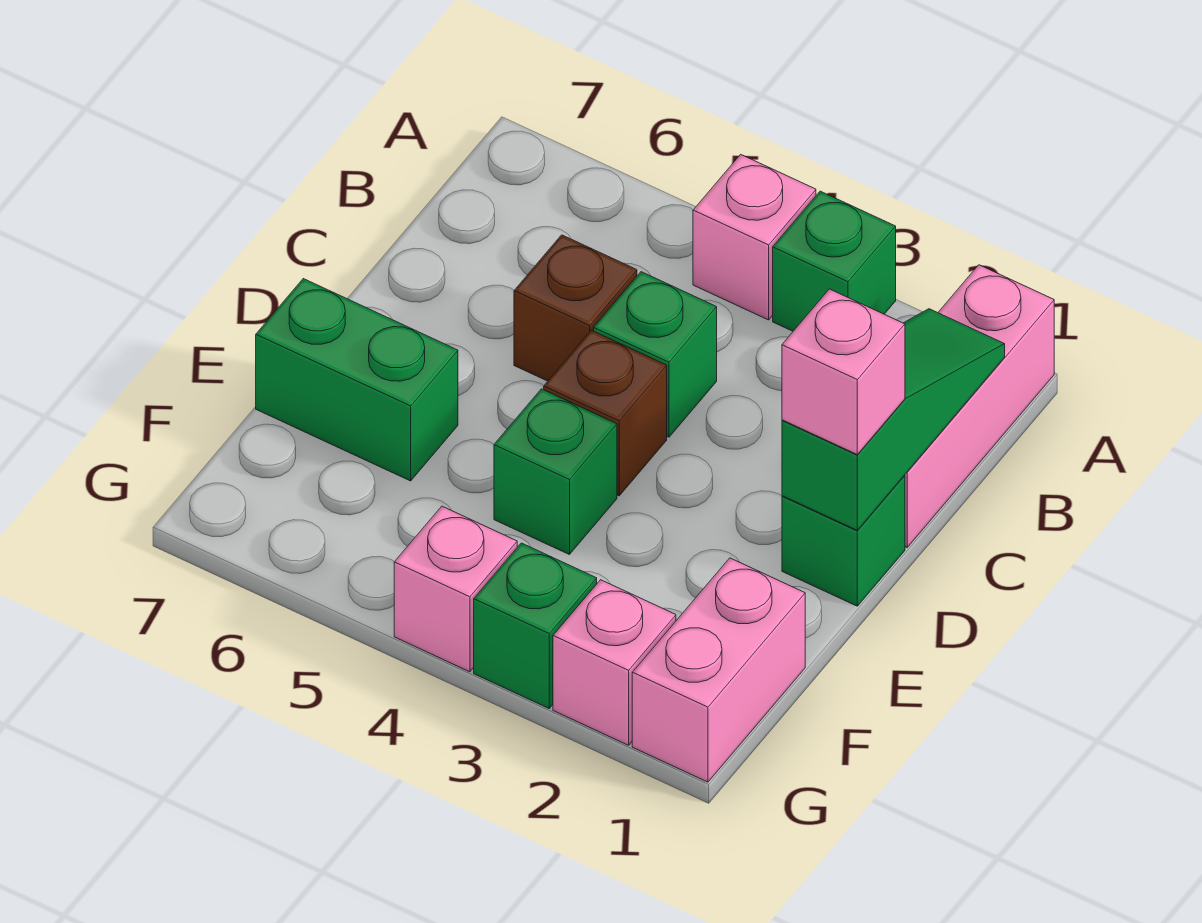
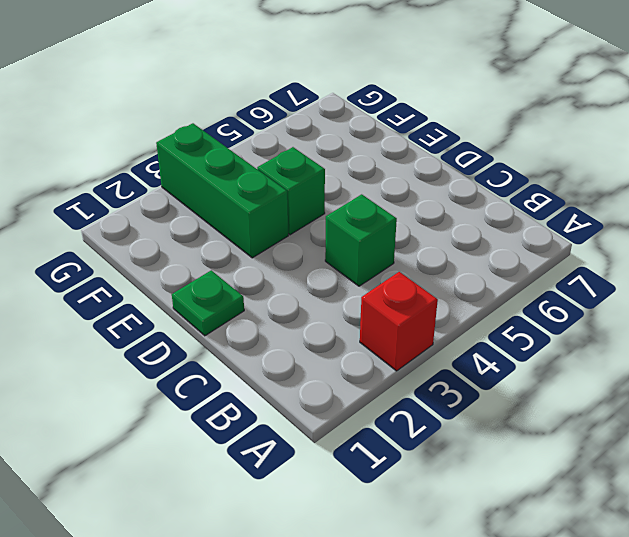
red 1x1 brick [360,272,438,371] -> green 1x1 brick [773,191,896,331]
green 1x1 plate [172,270,244,336] -> green 1x1 brick [782,475,905,606]
green 1x3 brick [156,123,288,258] -> green 1x1 brick [474,543,597,708]
none -> pink 1x3 brick [905,265,1054,547]
none -> pink 1x1 brick [693,154,816,320]
none -> brown 1x1 brick [514,235,637,381]

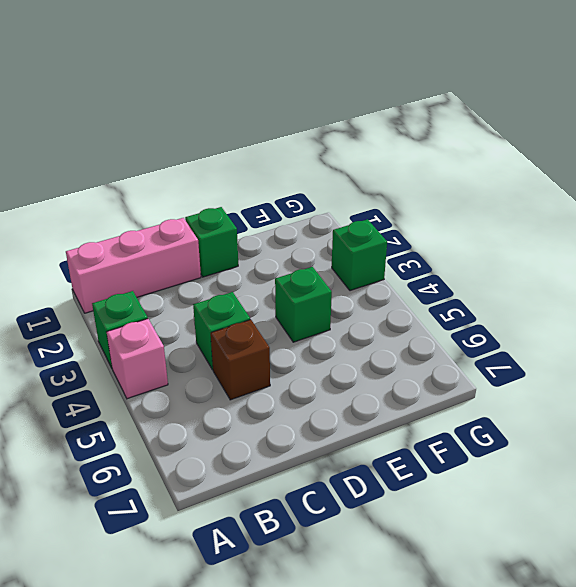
none -> brown 1x1 brick [544,330,667,496]
none -> green 1x2 brick [256,279,458,481]
none -> pink 1x2 brick [632,558,805,782]

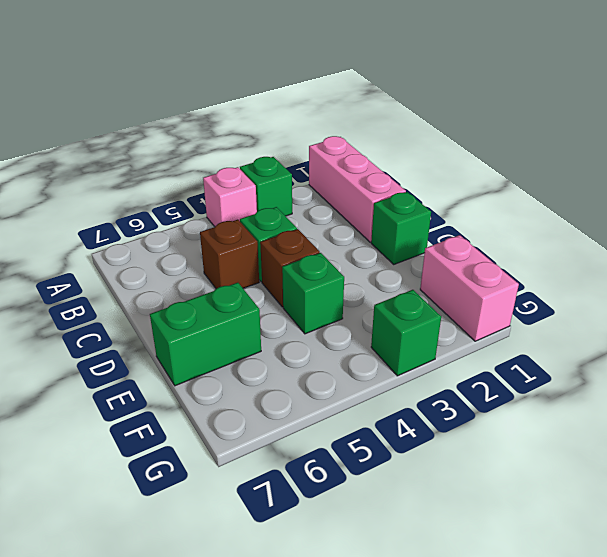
none -> pink 1x1 brick [553,580,676,745]
none -> pink 1x1 brick [394,506,517,672]
none -> green 1x3 slope [782,309,1005,530]

